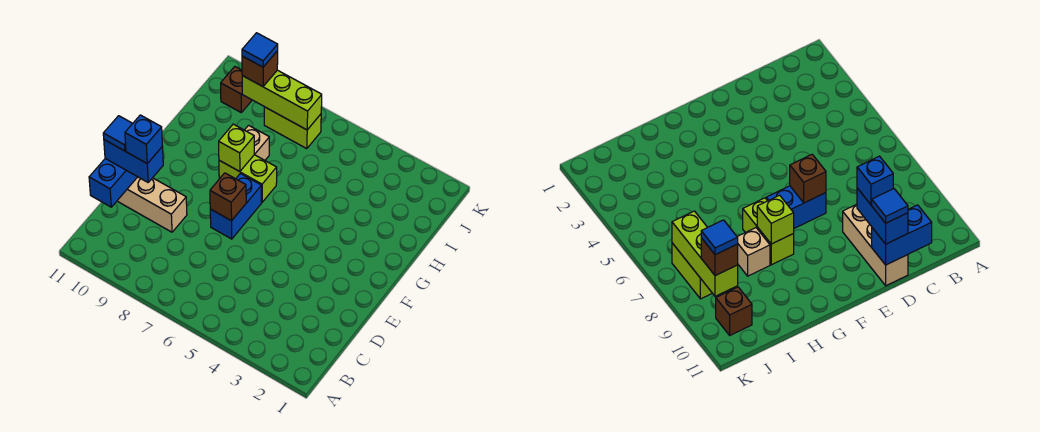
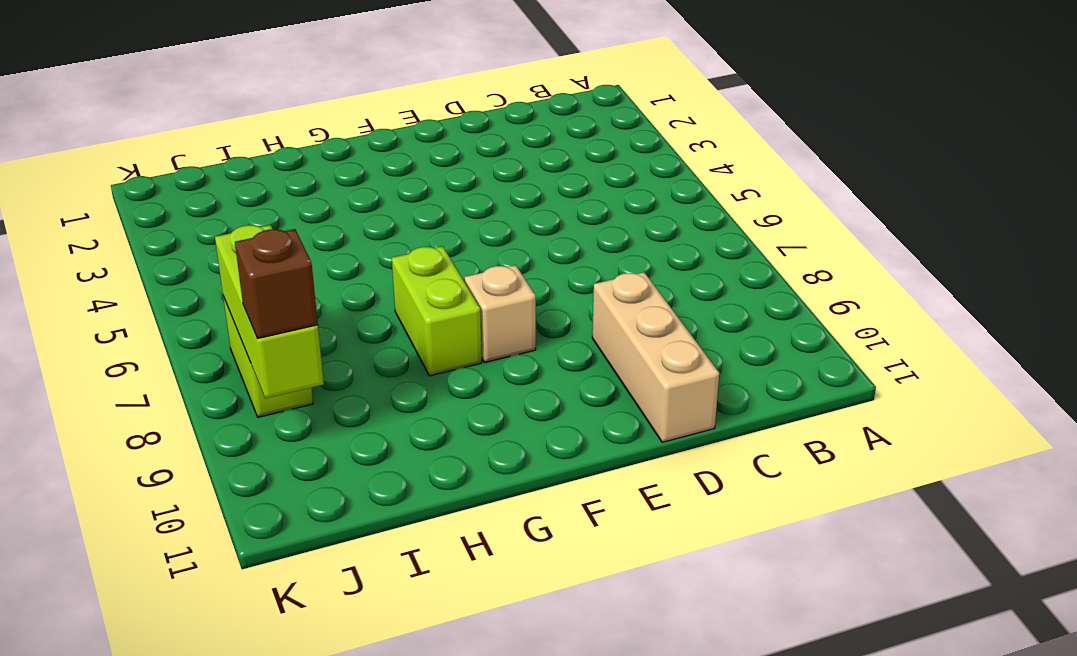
tan 1x1 brick [464,265,536,362] -> tan 1x1 brick moved to [245,125,269,160]
none -> blue 1x2 brick [210,174,261,239]
none -> brown 1x1 brick [221,67,252,112]
none -> blue 1x2 brick [89,159,137,207]

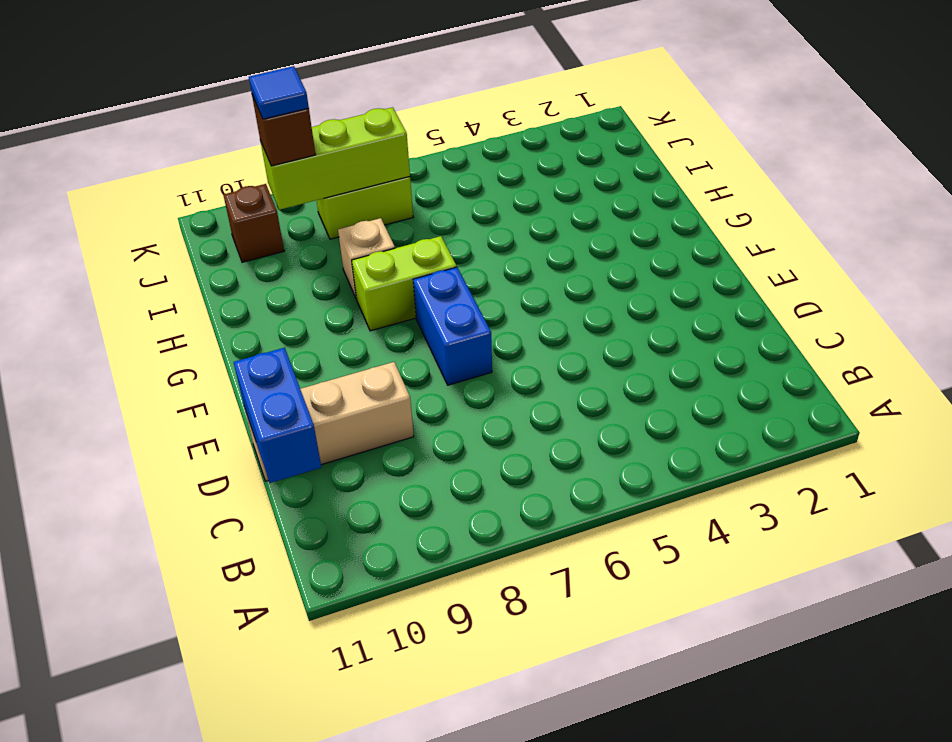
none -> brown 1x1 brick [210,173,246,221]
none -> lime 1x1 brick [219,124,254,172]
none -> blue 1x2 brick [104,140,163,182]

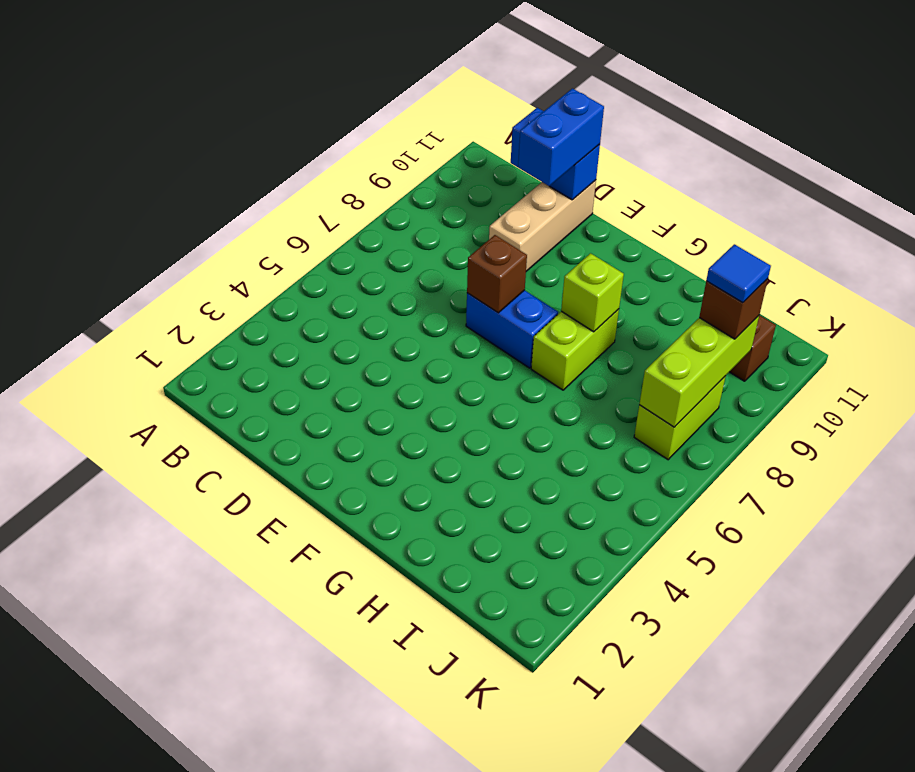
none -> tan 1x1 brick [245,125,269,160]
none -> blue 1x1 brick [125,115,162,164]
none -> blue 1x1 tile [103,116,133,151]

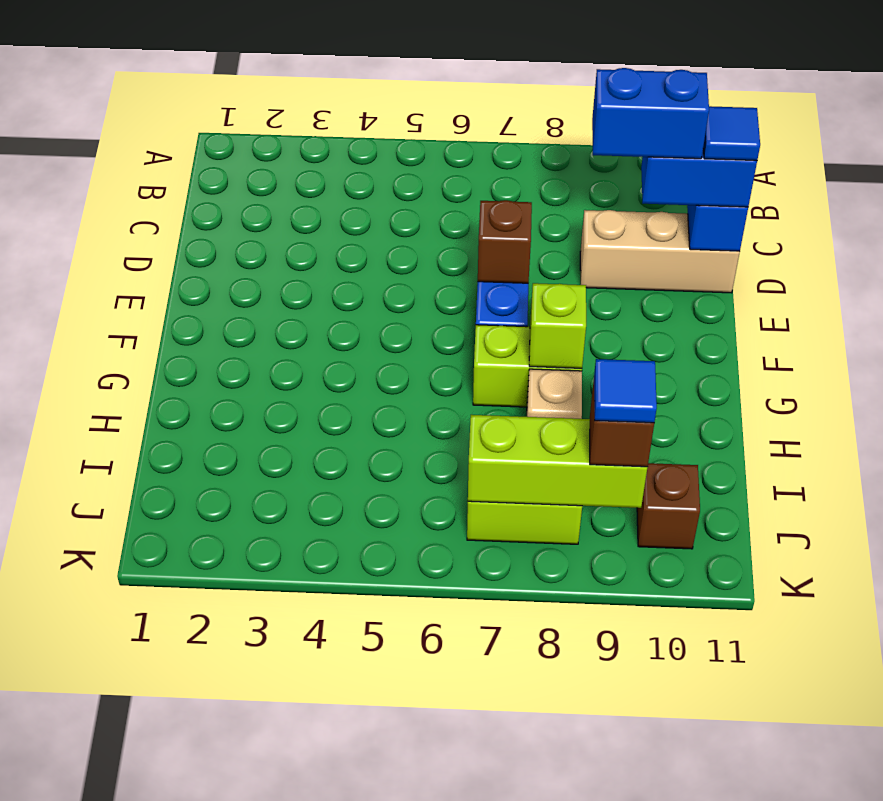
blue 1x2 brick [592,68,709,159] -> blue 1x1 brick [125,115,162,164]

